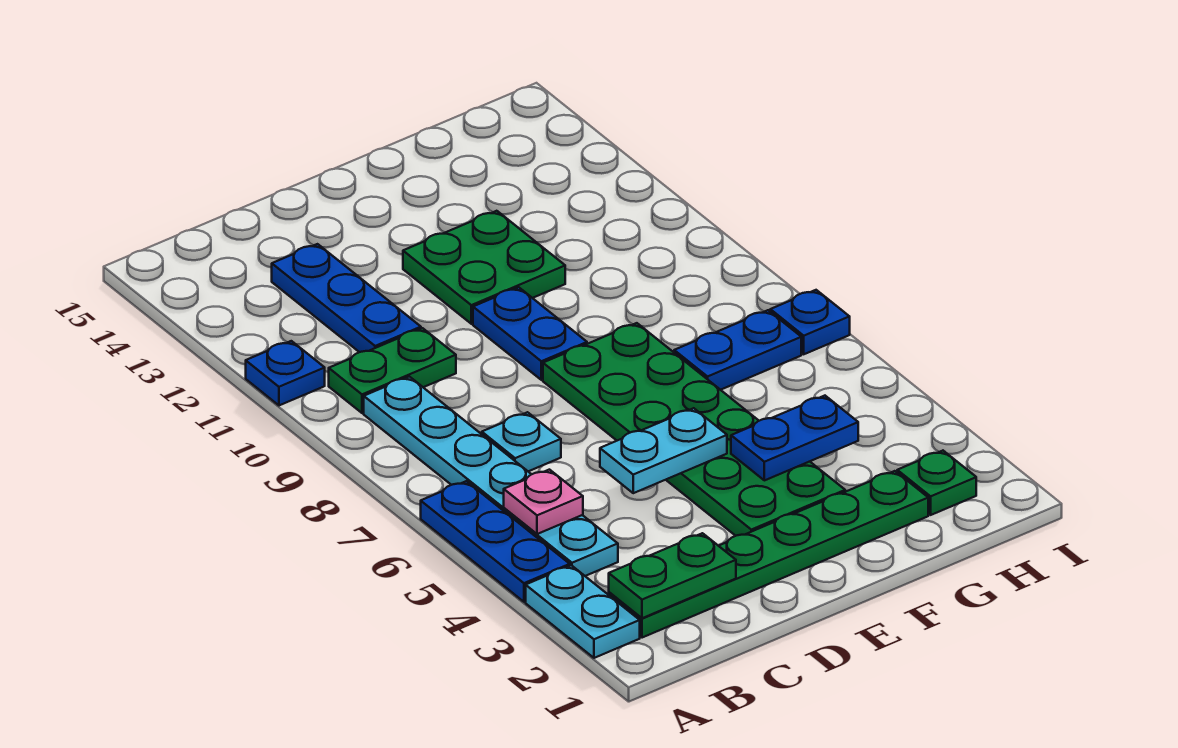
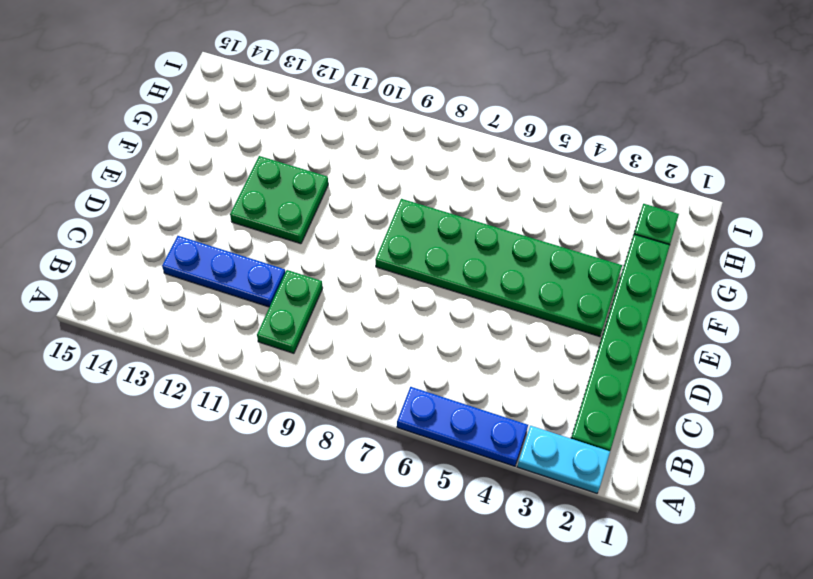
none -> blue 1x1 plate [246,341,325,405]
none -> cyan 1x6 plate [364,377,618,576]
none -> cyan 1x1 plate [482,412,561,471]

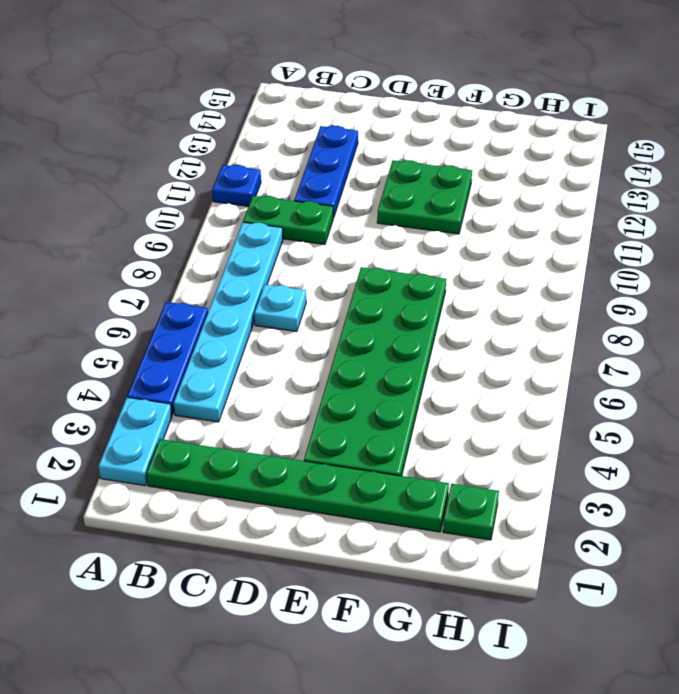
none -> blue 1x2 plate [473,287,587,380]
none -> blue 1x2 plate [674,310,801,390]
none -> blue 1x1 plate [770,290,850,354]

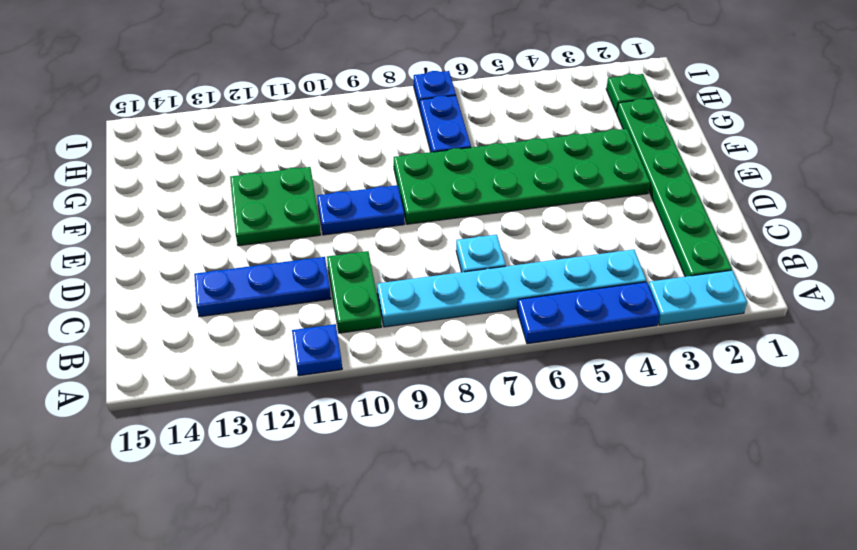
none -> green 1x2 plate [609,533,736,618]
none -> pink 1x1 plate [504,470,583,534]
none -> cyan 1x2 plate [600,408,727,493]

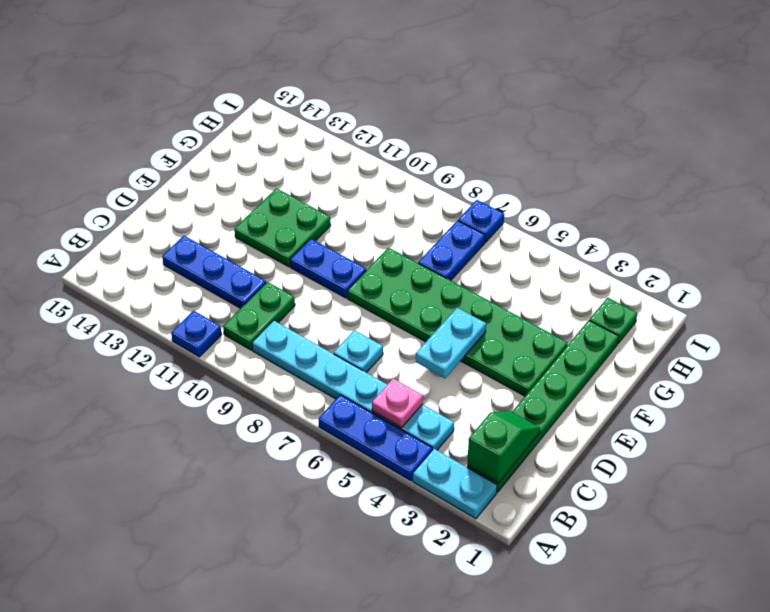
green 1x2 slope [467,411,540,483] -> green 1x2 plate [609,533,736,618]
none -> blue 1x2 plate [731,396,858,480]

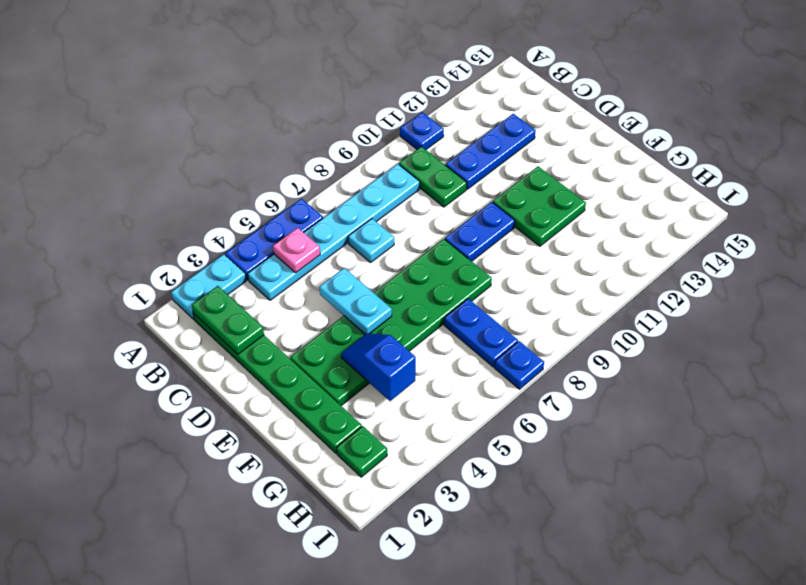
blue 1x2 slope [341,333,416,401] -> blue 1x2 plate [731,396,858,480]

